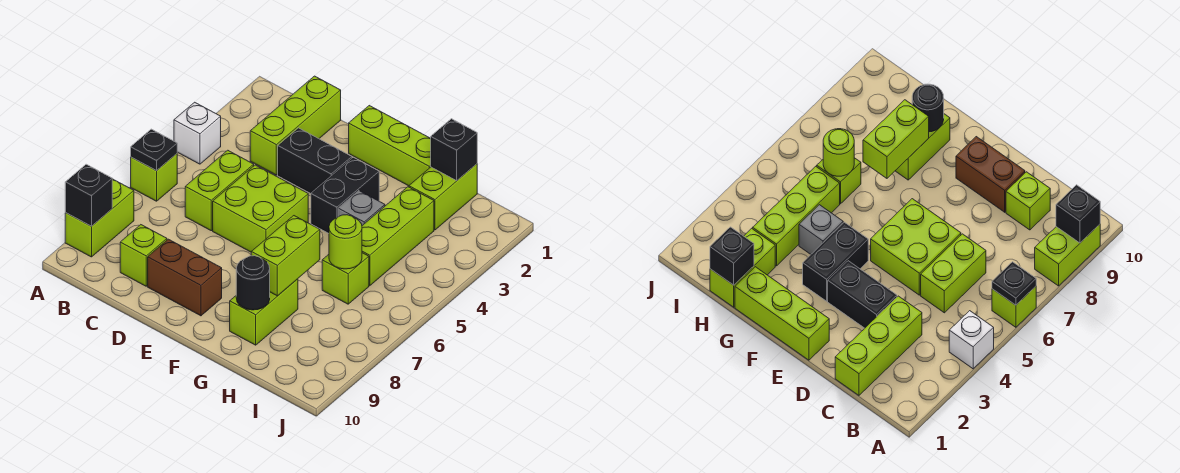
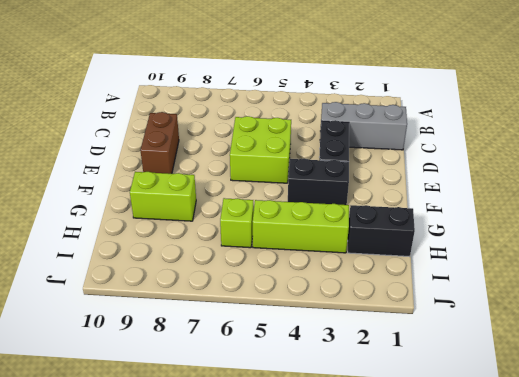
grey 1x3 brick [320,102,407,150] -> lime 1x3 brick [250,76,341,175]
black 1x2 brick [348,205,415,257] -> lime 1x2 brick [409,164,477,230]
none -> white 1x1 brick [174,102,221,164]
none -> lime 1x1 brick [131,154,177,201]
none -> lime 1x2 brick [65,179,134,257]

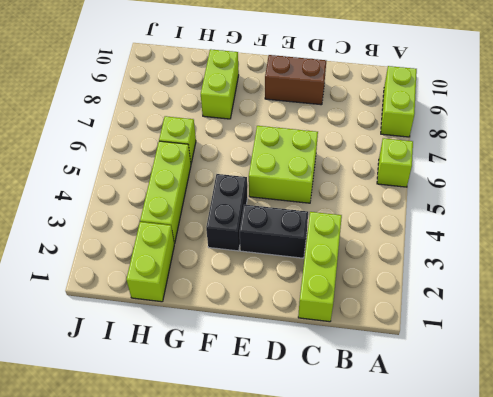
none -> white 1x1 brick [174,102,221,164]
none -> lime 1x2 brick [185,150,254,231]
none -> lime 1x1 brick [120,225,167,286]

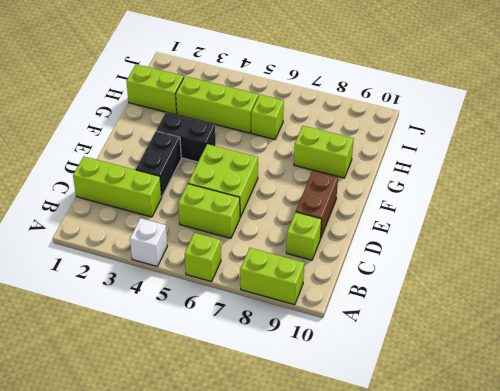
none -> lime 1x3 brick [349,106,431,186]
none -> grey 1x1 brick [338,191,385,225]
none -> black 1x1 plate [131,129,177,171]

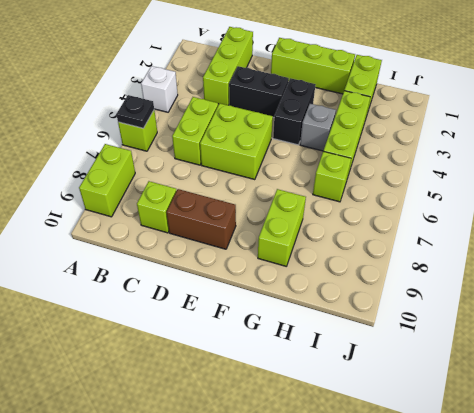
none -> black 1x1 brick [65,164,112,226]
none -> lime 1x2 brick [251,216,320,296]
none -> black 1x1 round brick [236,256,270,310]

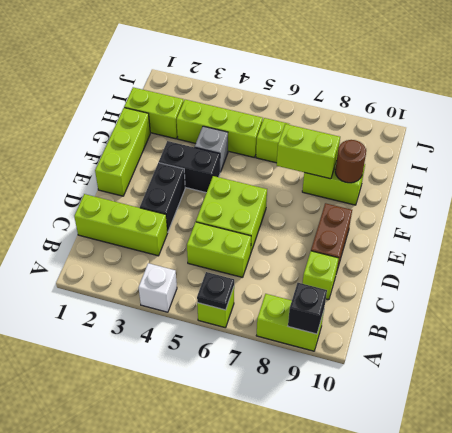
brown 1x1 round brick [335,140,366,183] -> black 1x1 round brick [236,256,270,310]
none -> black 1x1 brick [431,119,477,181]
none -> lime 1x1 round brick [329,215,362,269]

